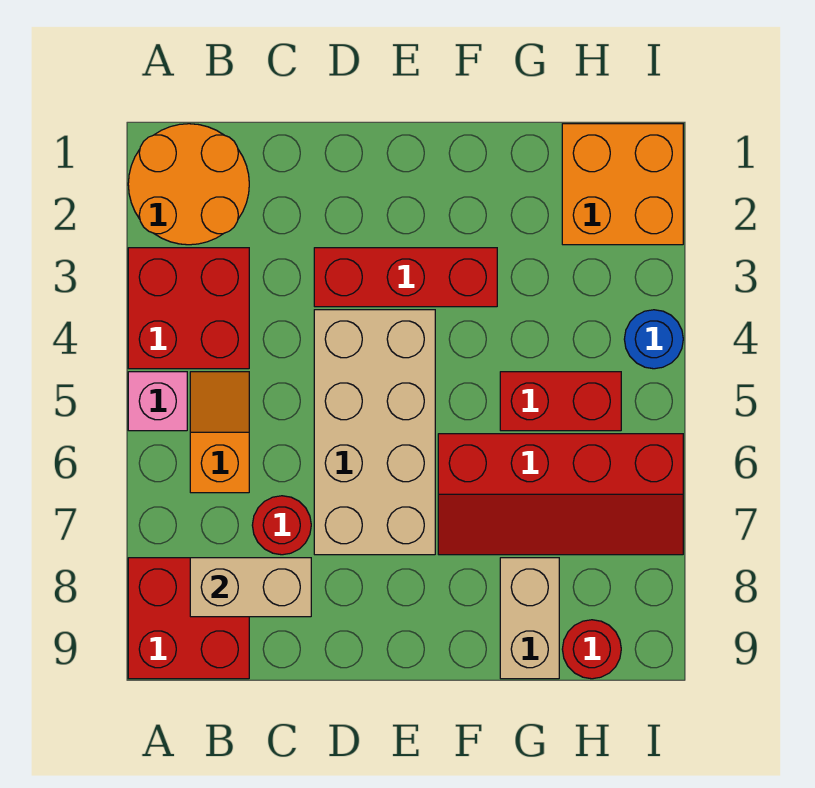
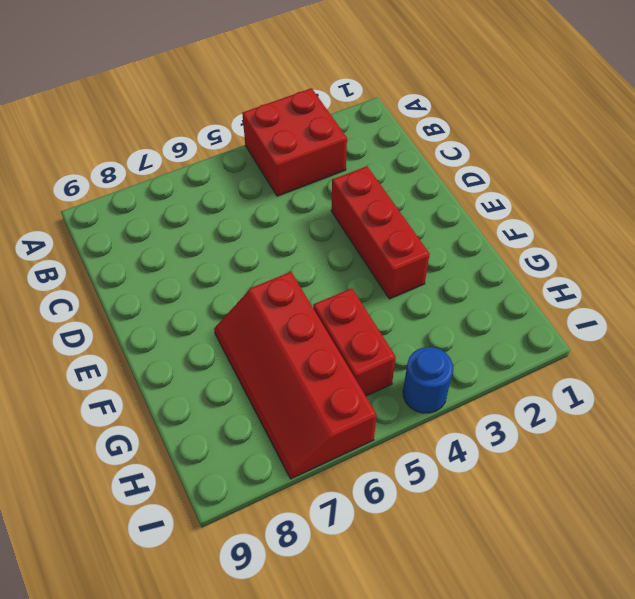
none -> orange 2x2 round brick [128,124,249,245]
none -> pink 1x1 brick [128,372,187,431]
none -> red 2x2 brick [128,558,249,679]

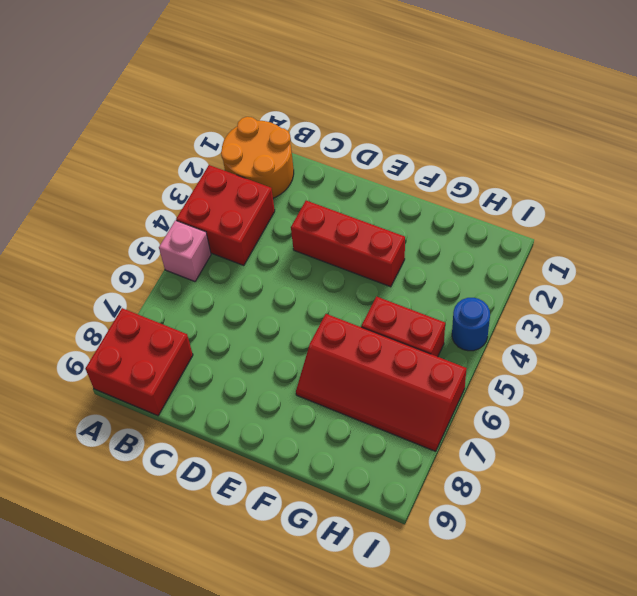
none -> orange 1x2 slope [190,372,249,493]
none -> red 1x1 round brick [252,496,311,555]
none -> tan 2x4 brick [314,310,435,555]

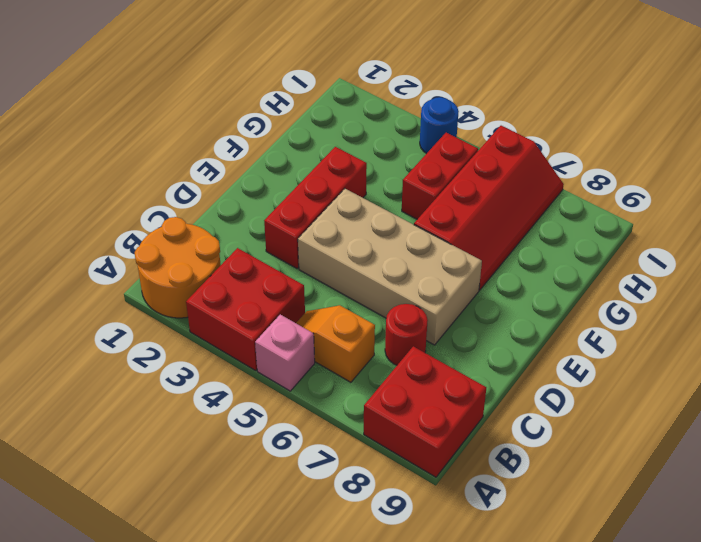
none -> tan 1x2 brick [500,558,559,679]
none -> orange 2x2 brick [562,124,683,245]
none -> red 1x1 round brick [562,620,621,679]

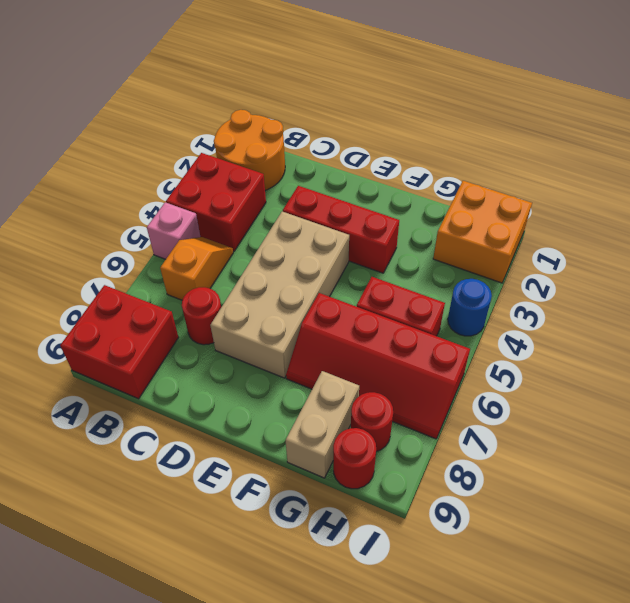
red 1x1 round brick [351,392,393,451] -> none
none -> tan 1x2 brick [190,558,311,617]

